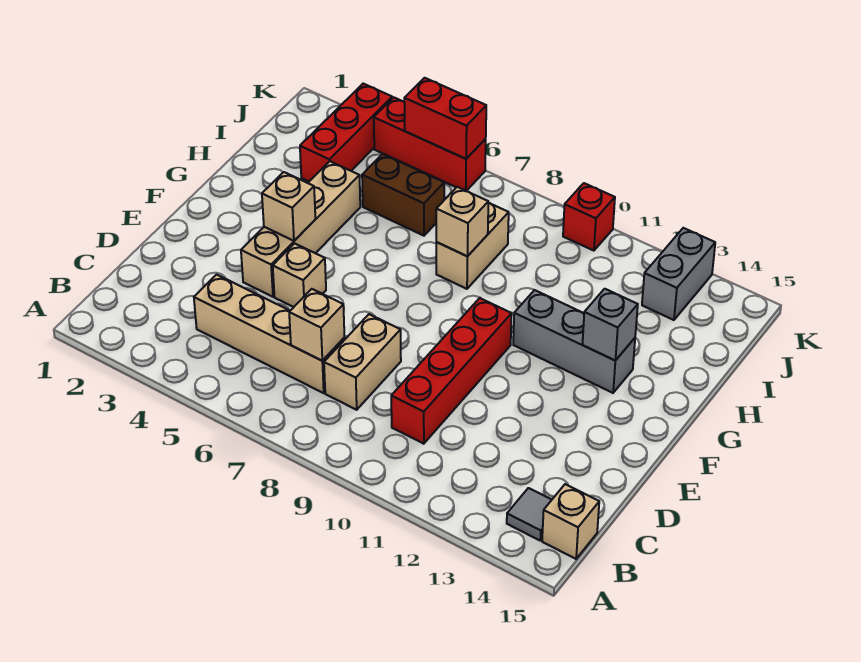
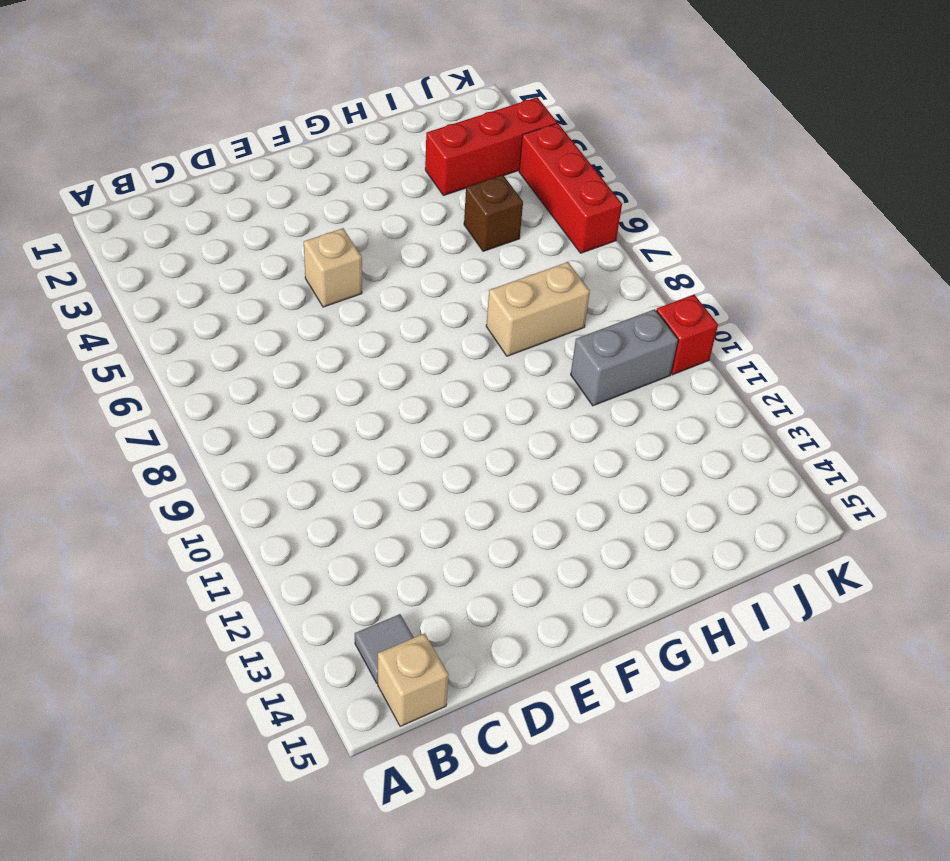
brown 1x1 brick [464,175,523,251] -> brown 1x2 brick [362,154,444,236]
grey 1x2 brick [571,309,678,406] -> grey 1x2 brick moved to [642,228,715,320]
none -> tan 1x4 brick [194,275,345,393]
none -> tan 1x2 brick [324,314,401,410]
none -> red 1x4 brick [391,298,512,444]

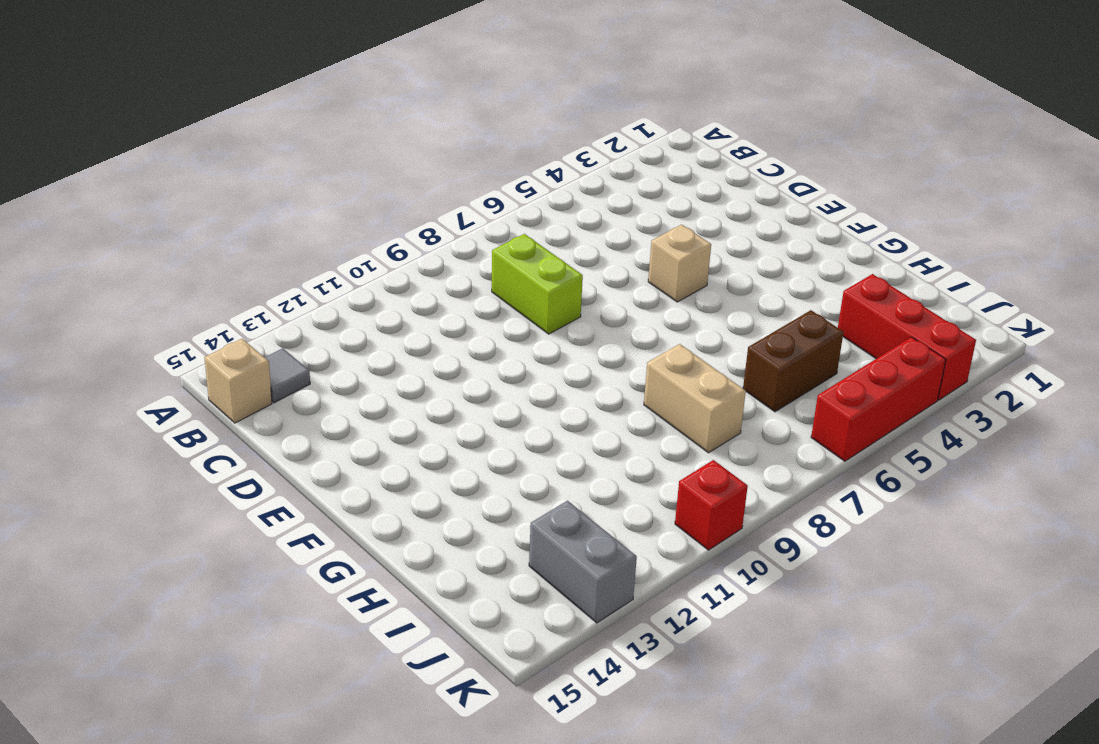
lime 1x2 brick [492,234,583,334] -> tan 1x2 brick [324,314,401,410]
none -> tan 1x4 brick [194,275,345,393]
none -> red 1x4 brick [391,298,512,444]
none -> tan 1x4 brick [241,161,360,297]

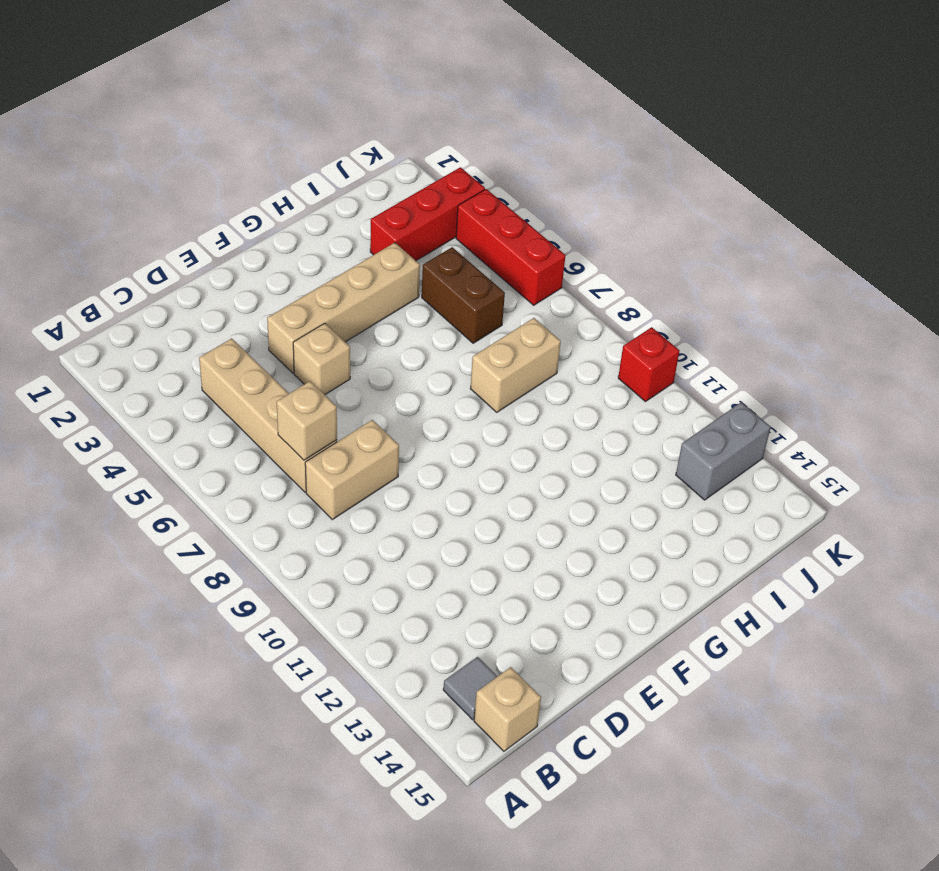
none -> red 1x4 brick [391,298,512,444]
none -> grey 1x3 brick [513,290,635,393]
none -> tan 1x1 brick [262,172,315,241]

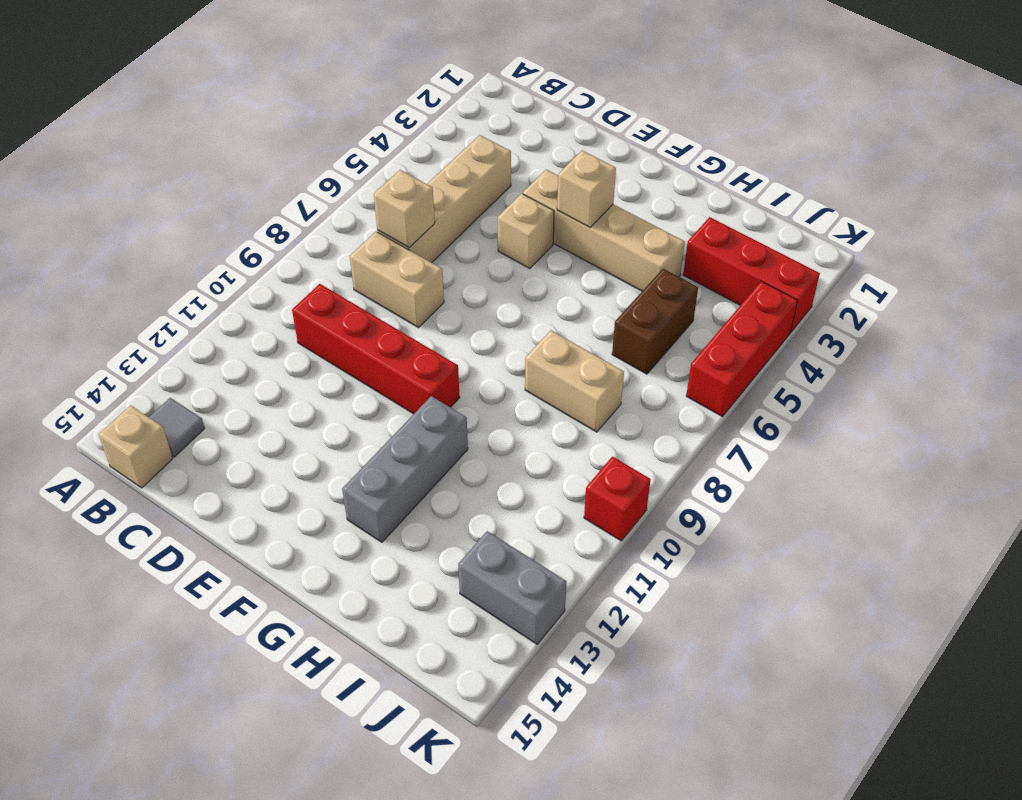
none -> grey 1x1 brick [582,289,638,361]
none -> tan 1x1 brick [436,187,488,256]
none -> red 1x2 brick [404,78,486,159]

